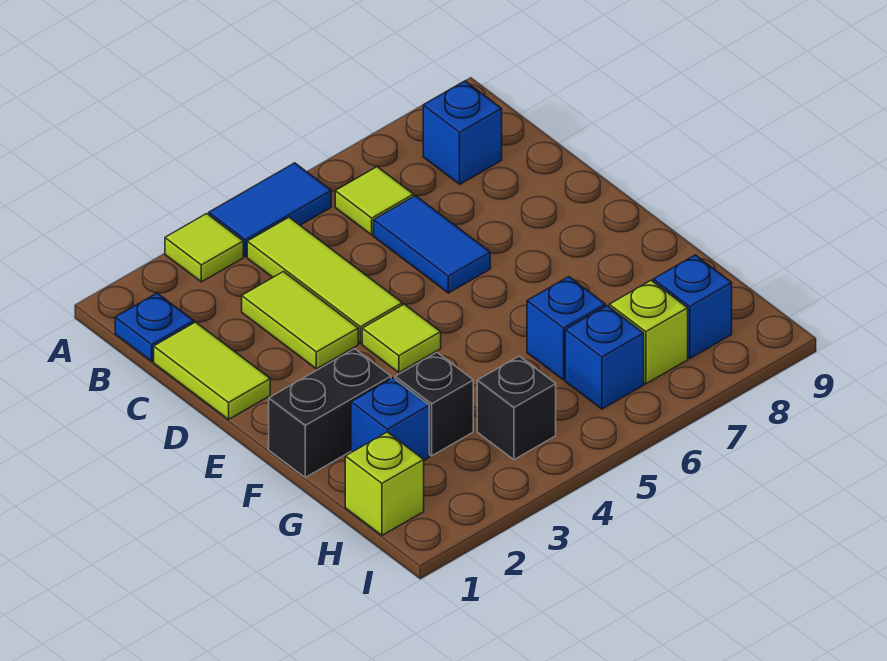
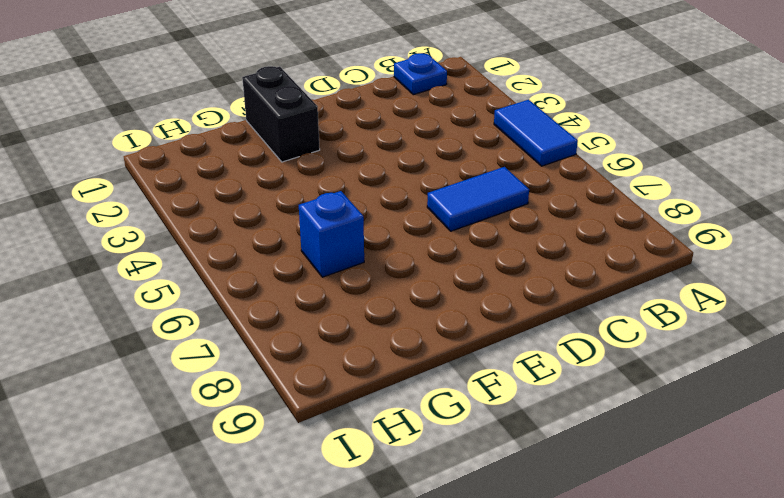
none -> lime 1x1 tile [165,214,243,282]
none -> lime 1x3 tile [247,217,402,344]
none -> lime 1x1 tile [335,167,414,235]

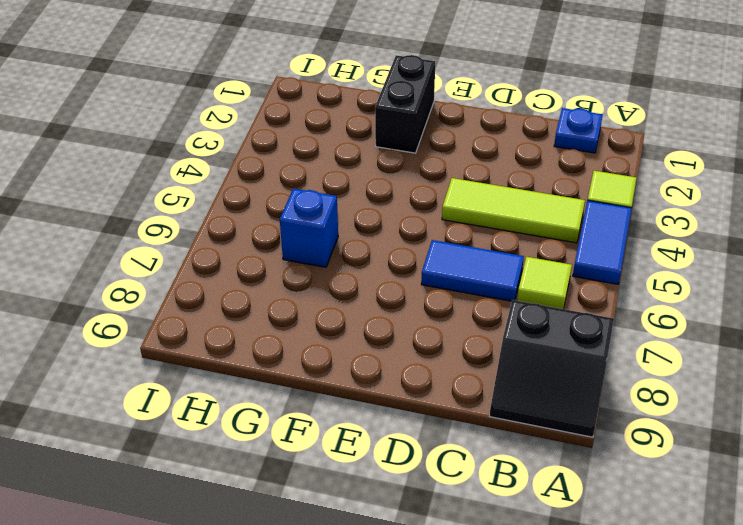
black 2x2 slope [490,300,614,437] -> blue 1x1 brick [423,81,502,184]
none -> lime 1x2 tile [154,322,270,419]
none -> lime 1x2 tile [242,272,358,369]
none -> lime 1x1 tile [362,304,441,373]

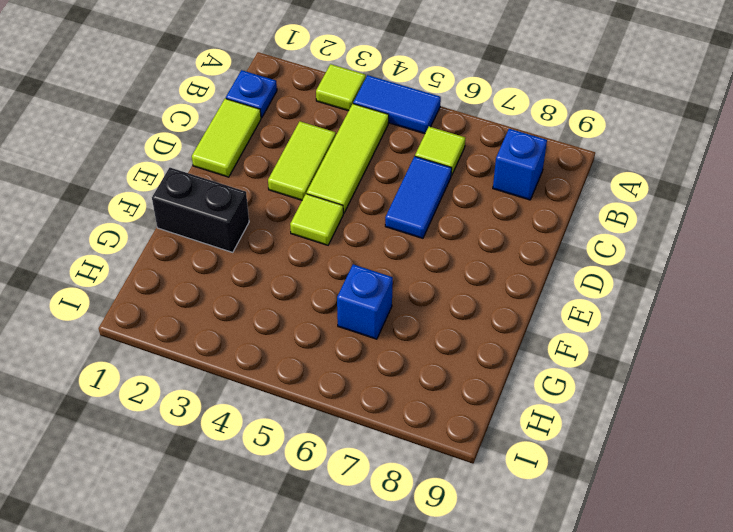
none -> blue 1x1 brick [351,378,429,460]
none -> black 1x1 brick [395,353,473,456]
none -> lime 1x1 brick [345,432,424,535]

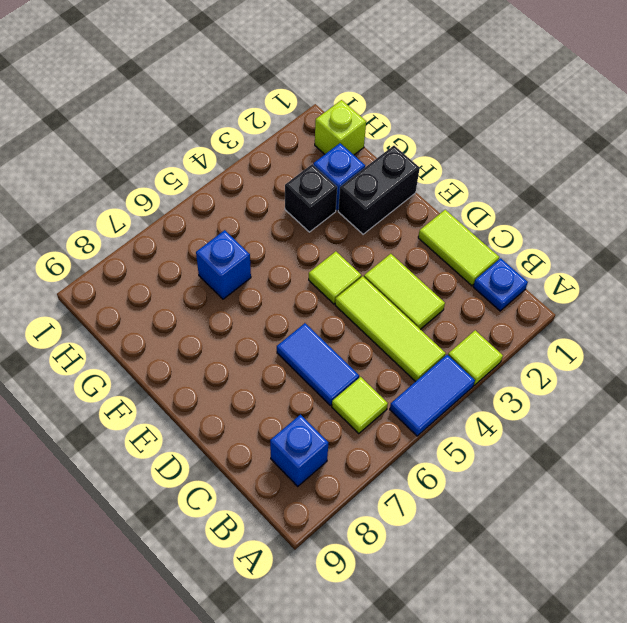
none -> black 1x1 brick [477,356,556,460]
none -> blue 1x1 brick [565,306,644,409]
none -> lime 1x1 brick [609,280,688,384]

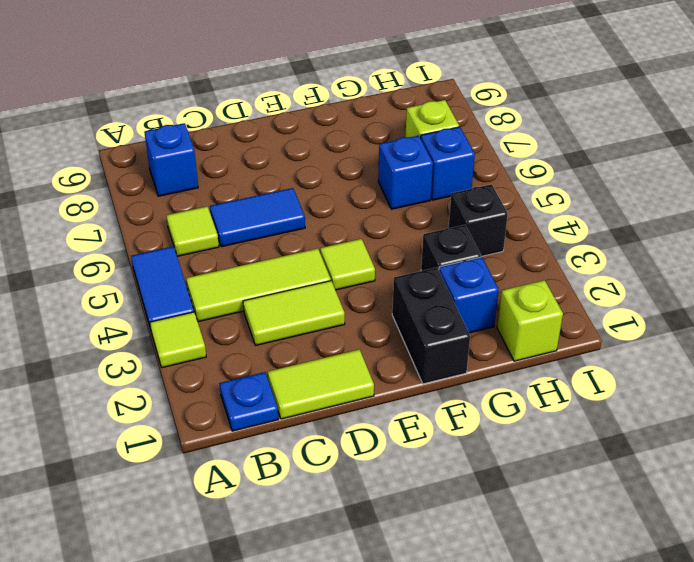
none -> blue 1x1 brick [653,255,732,358]

